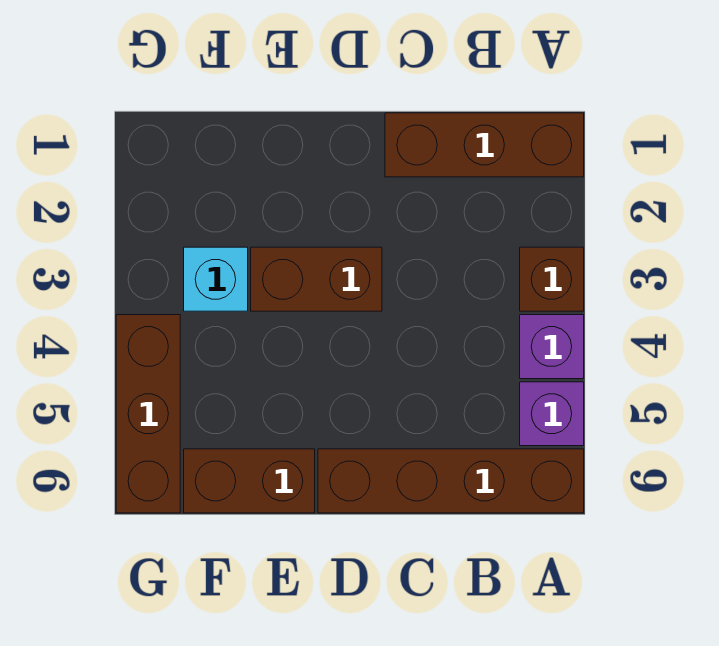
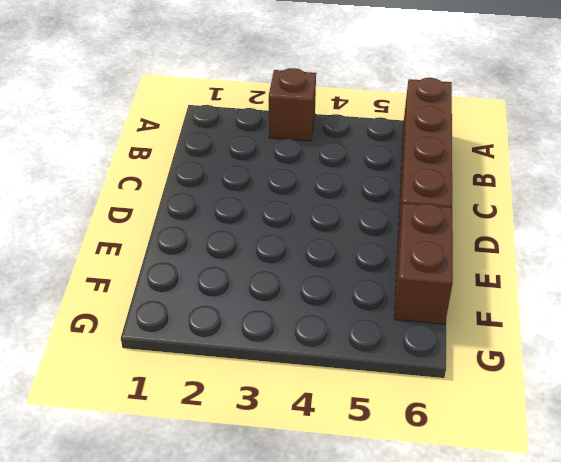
none -> brown 1x3 brick [385,113,584,177]
none -> purple 1x1 brick [520,315,584,379]

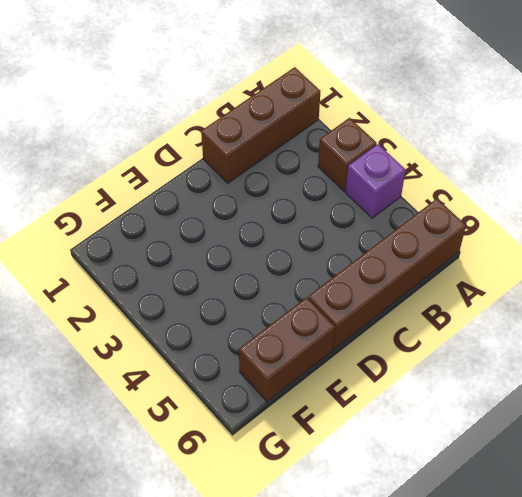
none -> purple 1x1 brick [520,382,584,446]
none -> brown 1x2 brick [251,247,382,311]

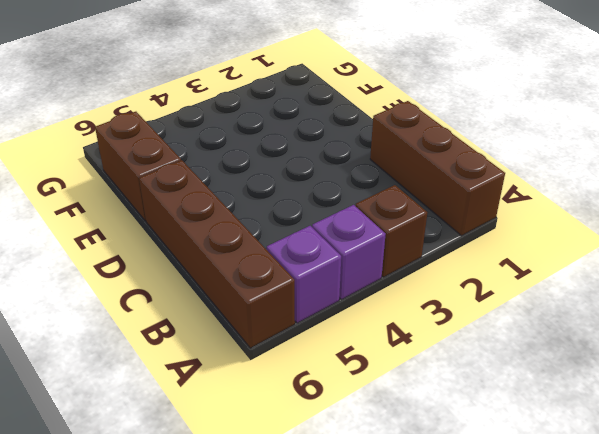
none -> brown 1x2 brick [251,247,382,311]
none -> cyan 1x1 brick [184,247,248,311]

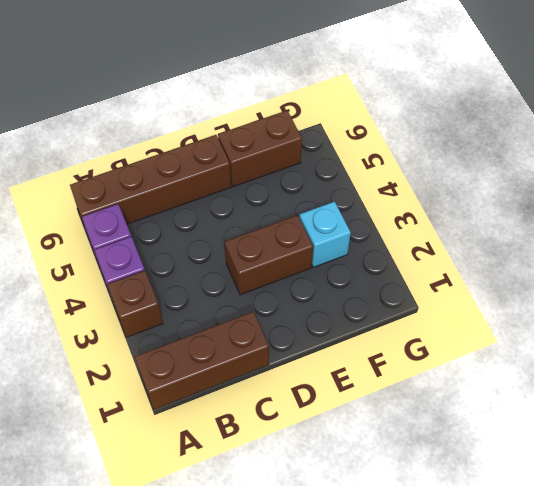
none -> brown 1x3 brick [116,315,180,513]

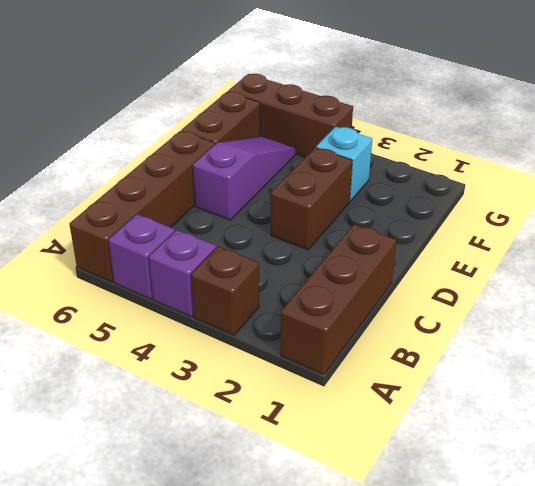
purple 1x3 slope [193,137,295,220] -> none

